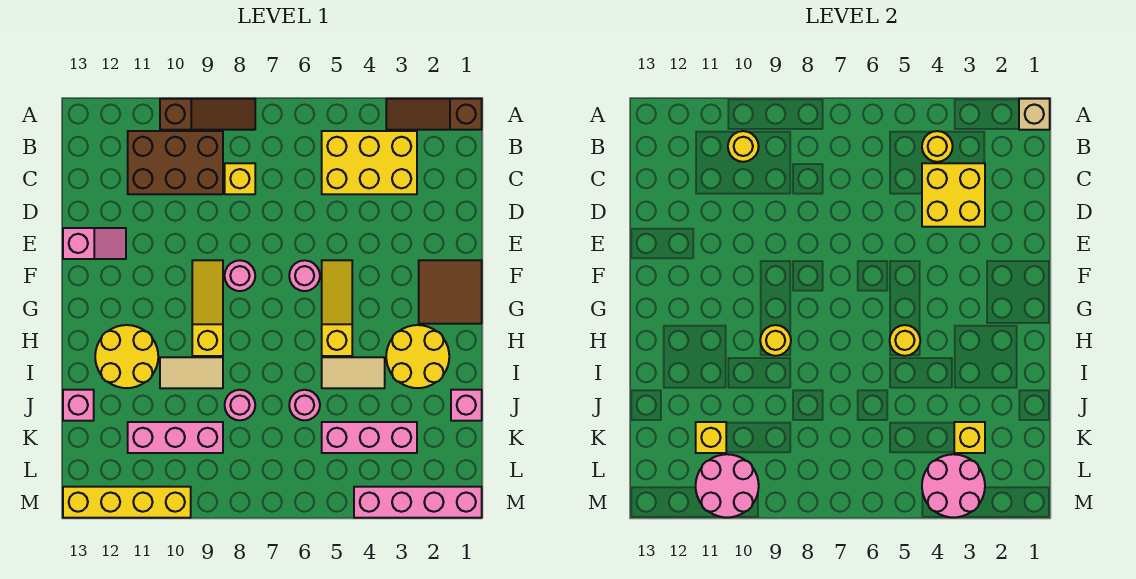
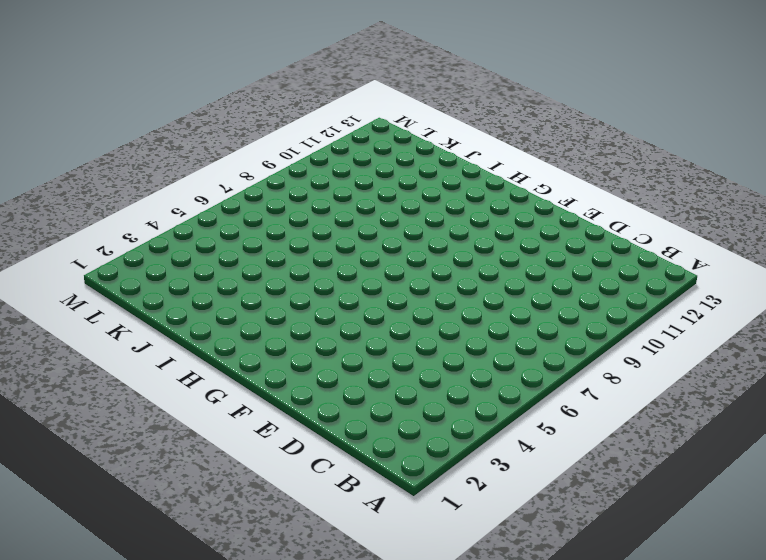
none -> brown 1x3 slope [386,99,482,130]
none -> brown 1x3 slope [160,99,255,130]
none -> yellow 2x3 brick [322,131,417,194]
none -> brown 2x3 brick [128,131,223,194]

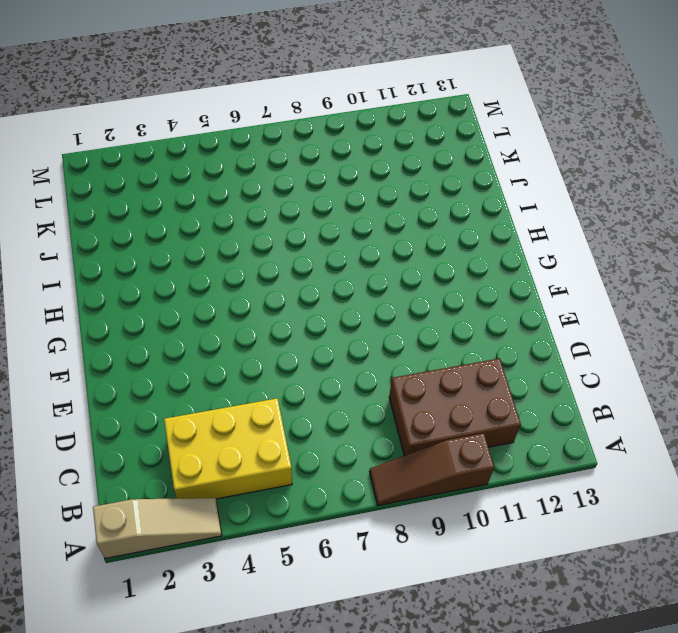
tan 1x3 slope [93,498,222,559] -> brown 1x3 slope [386,99,482,130]
none -> yellow 1x1 brick [225,163,255,194]
none -> pink 1x2 slope [63,228,126,259]
none -> brown 2x2 tile [419,260,482,324]
none -> yellow 1x3 slope [322,260,352,356]

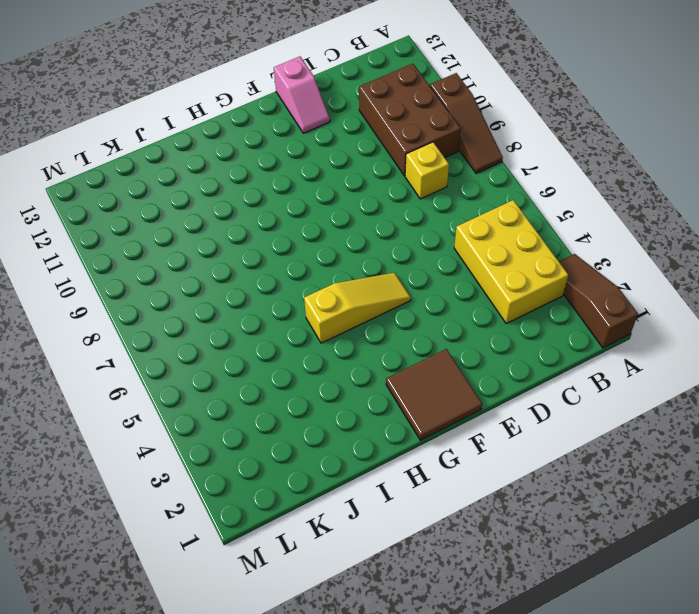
none -> pink 1x1 round brick [289,260,320,291]
none -> pink 1x1 round brick [225,260,255,291]
none -> yellow 1x3 slope [192,260,223,356]
none -> yellow 2x2 round brick [386,325,449,388]

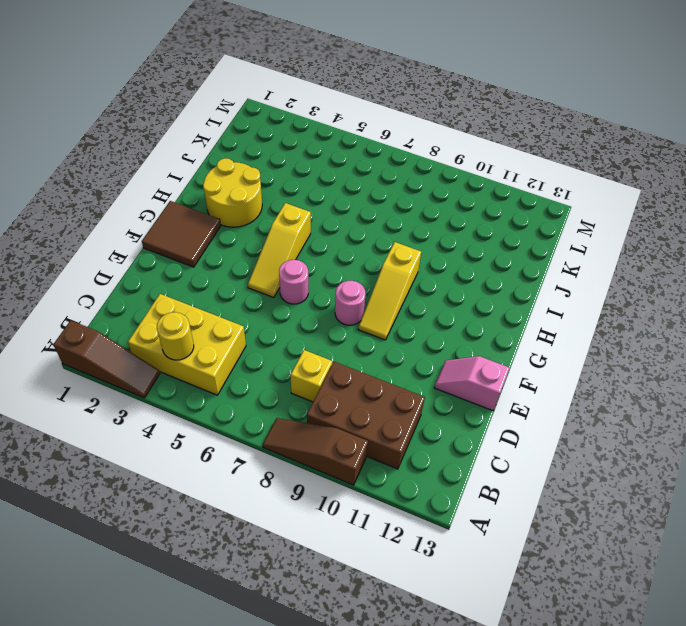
none -> yellow 2x2 round brick [95,325,158,388]
none -> tan 1x2 tile [322,357,385,388]
none -> tan 1x2 tile [160,357,223,388]
none -> pink 1x1 brick [451,390,482,421]

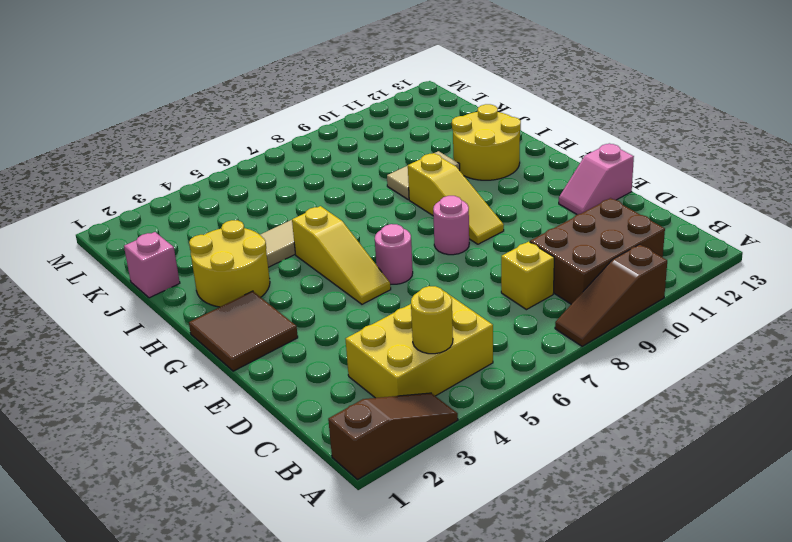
none -> pink 1x1 round brick [289,390,320,420]
none -> pink 1x1 round brick [225,390,255,420]
none -> pink 1x1 brick [63,390,94,421]
none -> pink 1x3 brick [322,422,417,453]

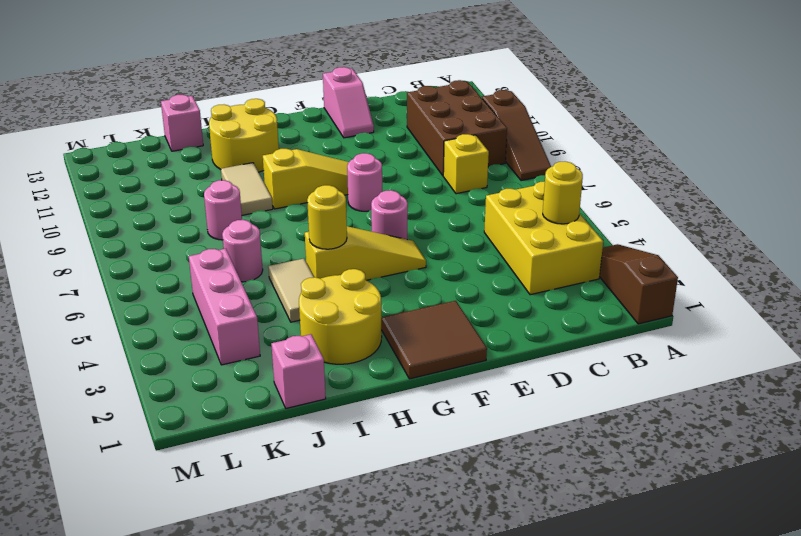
none -> pink 1x3 brick [128,422,223,453]
none -> pink 1x4 brick [354,487,482,518]
none -> yellow 1x4 brick [63,487,191,518]
none -> tan 1x1 brick [1019,99,1050,130]

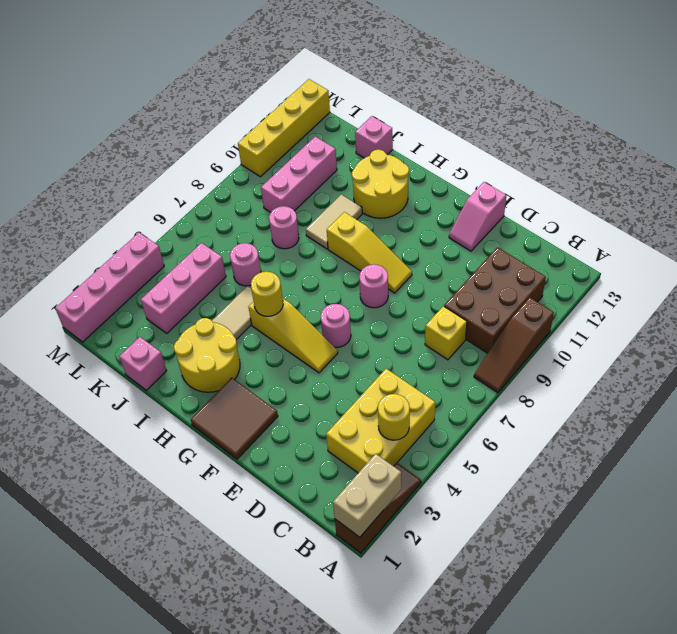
tan 1x2 brick [333,454,401,537] -> tan 1x1 brick [1019,99,1050,130]
none -> yellow 1x1 round brick [728,131,759,162]
none -> yellow 2x2 brick [922,163,985,227]
none -> yellow 1x1 round brick [760,325,791,356]
none -> yellow 1x1 brick [954,422,985,453]

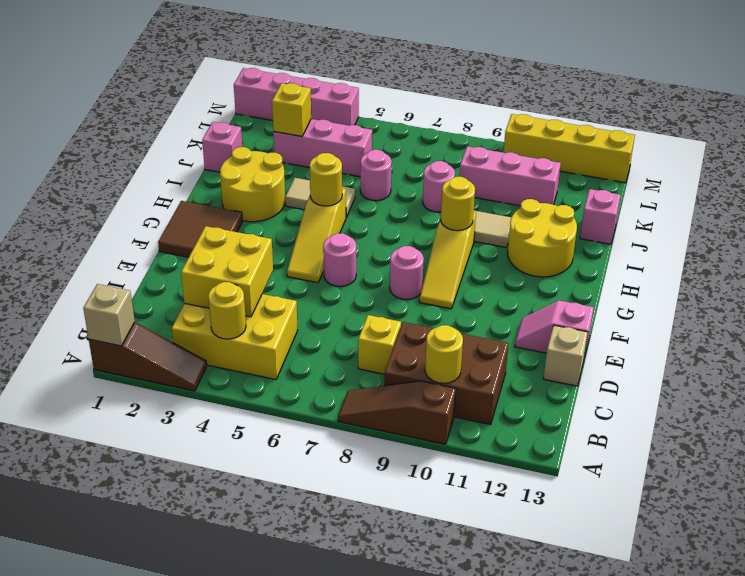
tan 1x1 brick [543,325,588,386] -> none
none -> yellow 1x1 brick [696,422,726,453]
none -> pink 2x2 round brick [922,454,985,517]
none -> pink 2x2 round brick [696,454,759,517]

